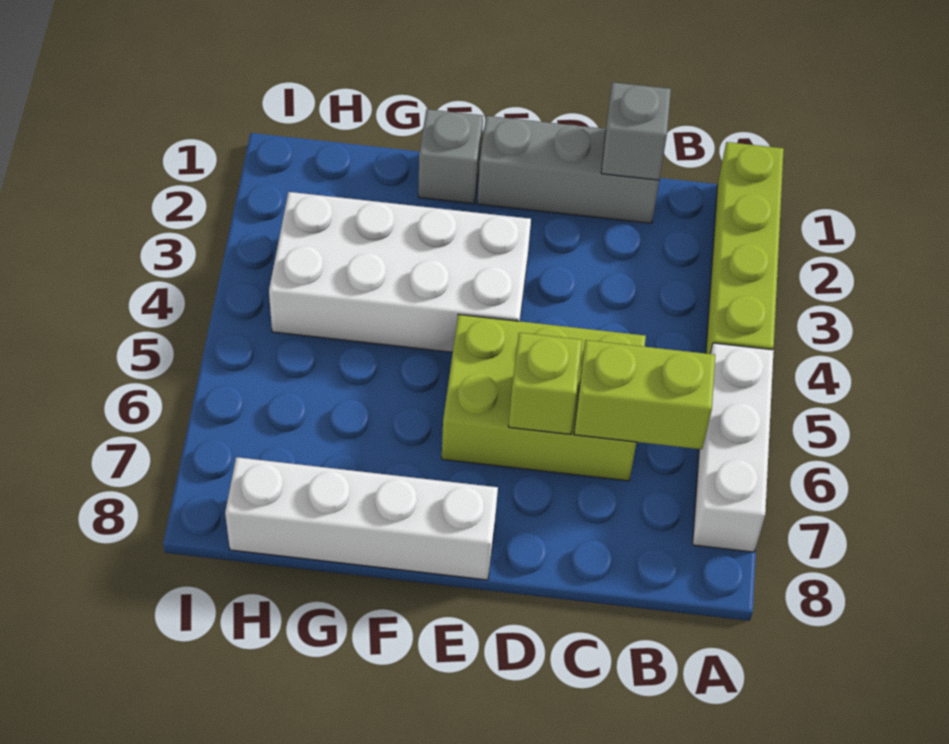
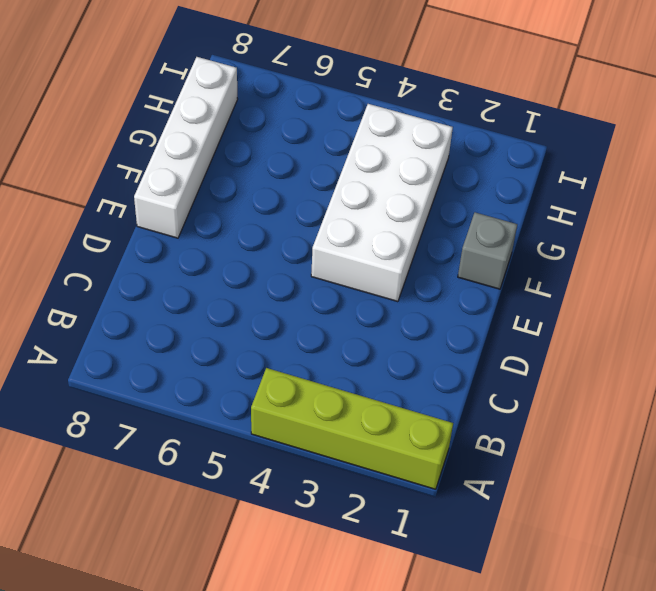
none -> white 1x3 brick [693,343,774,552]
none -> grey 1x3 brick [477,116,659,223]

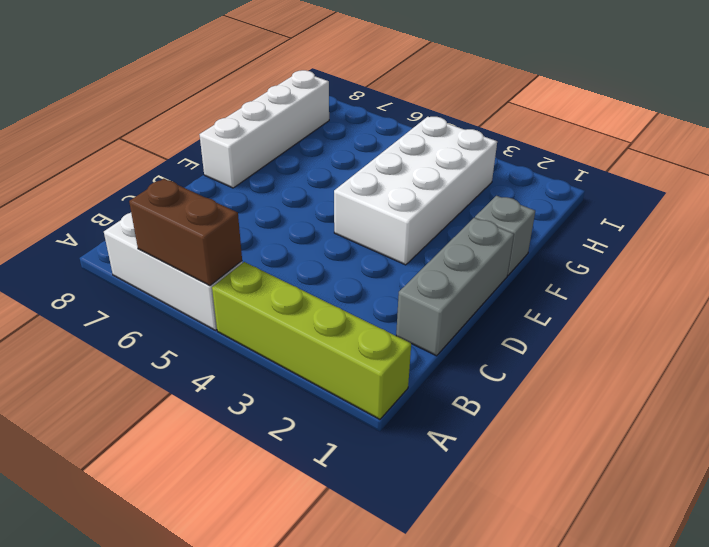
brown 1x2 brick [129,179,242,286] -> none
none -> lime 2x3 brick [442,314,646,481]
none -> lime 1x2 brick [574,340,715,449]

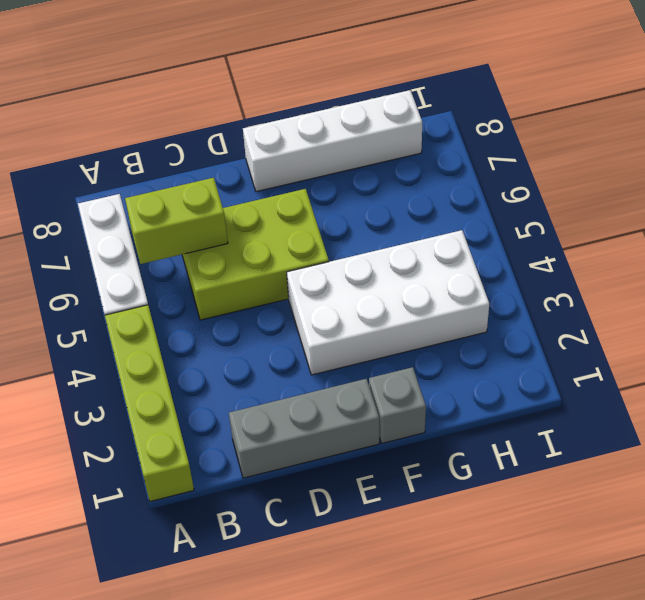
none -> grey 1x1 brick [601,82,671,180]
none -> lime 1x1 brick [509,333,582,434]

